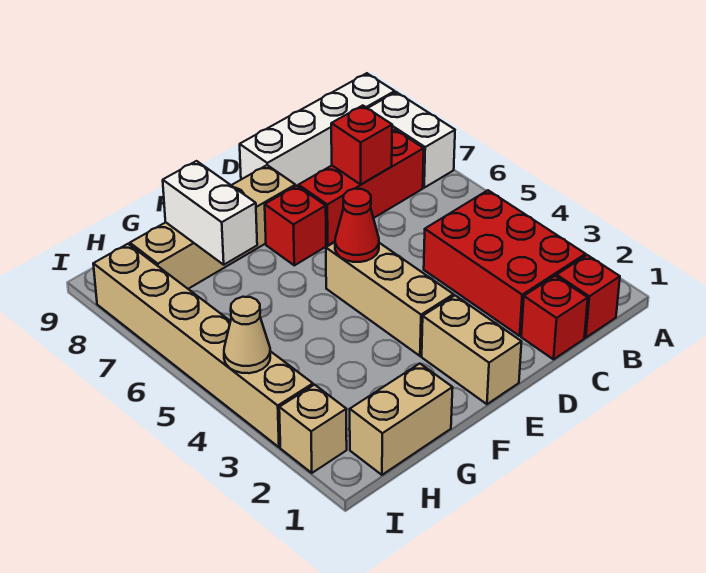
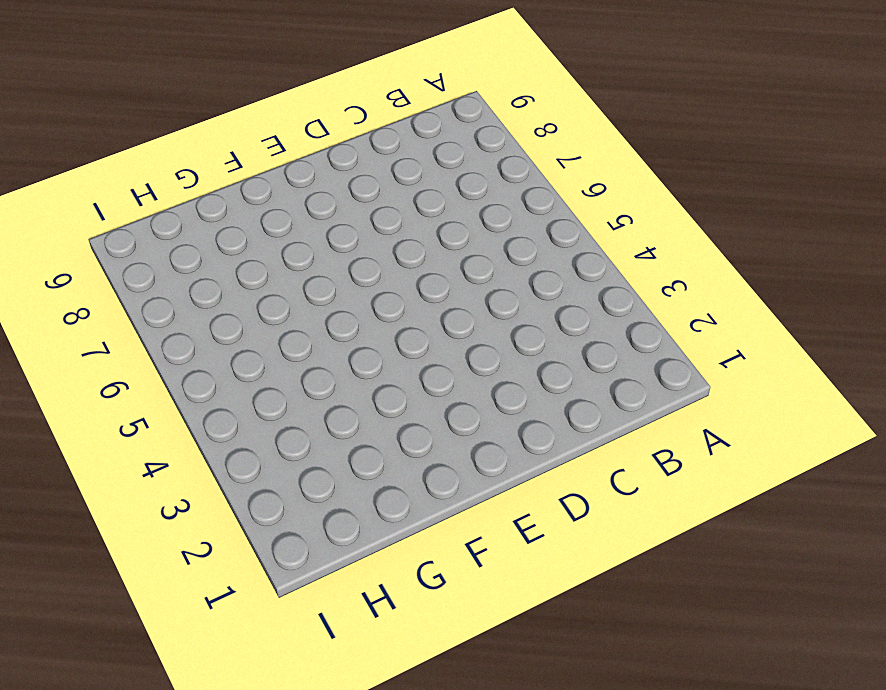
none -> white 1x2 brick [368,92,455,188]
none -> white 1x4 brick [240,73,395,186]
none -> red 1x1 brick [556,255,620,338]

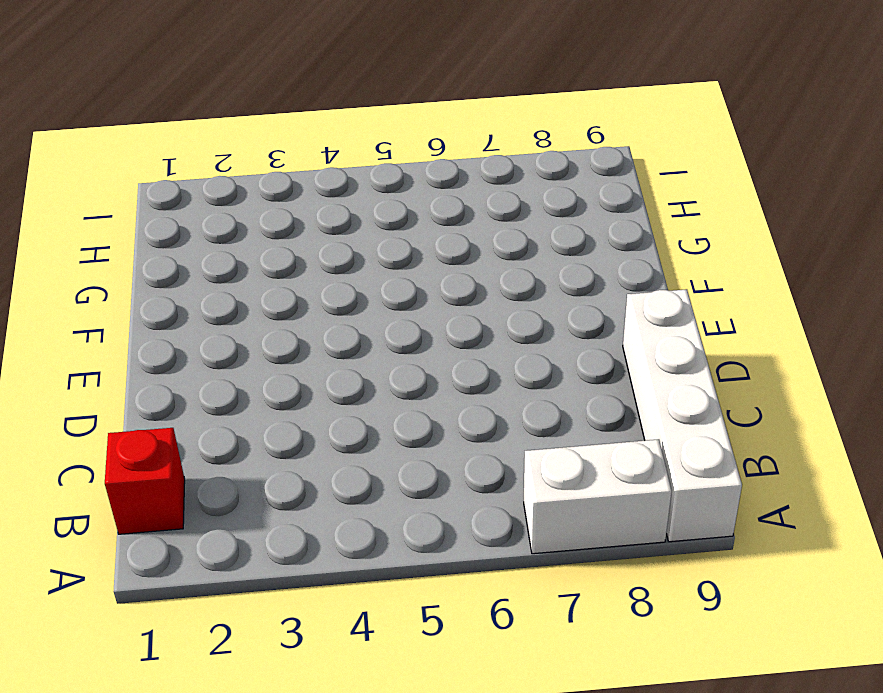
none -> red 2x3 brick [424,190,586,336]
none -> red 1x3 brick [298,129,424,245]
none -> red 1x1 brick [521,276,588,359]

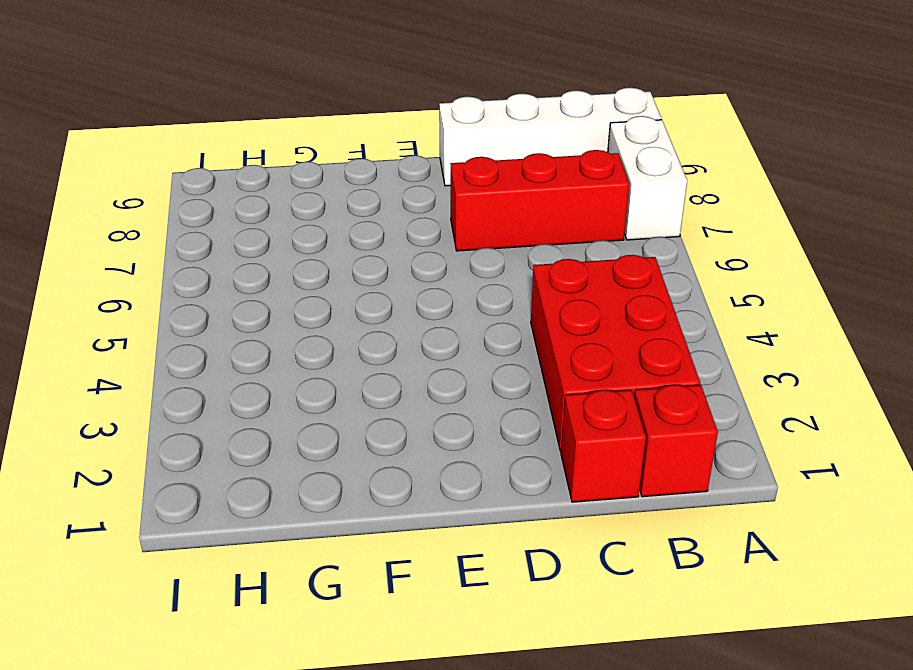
none -> tan 1x2 brick [422,296,522,404]
none -> tan 1x3 brick [326,242,454,356]
none -> red 1x1 brick [265,186,326,265]

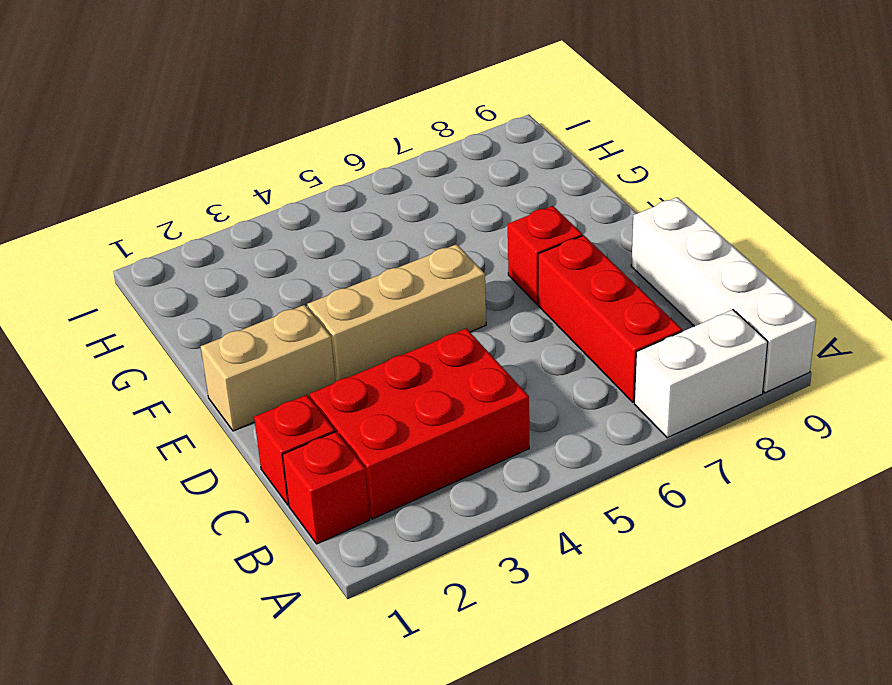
none -> tan 1x4 brick [130,165,295,289]
none -> tan 1x2 brick [350,364,453,475]
none -> tan 1x1 brick [279,385,347,473]

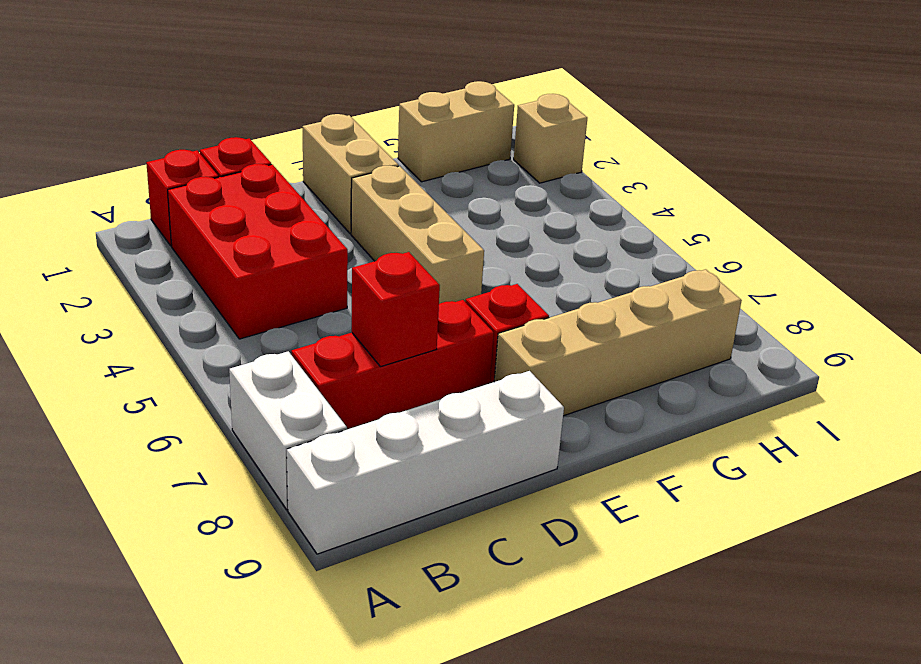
none -> tan 1x6 brick [93,244,313,447]
none -> red 1x1 cone [335,189,379,262]
none -> white 1x2 brick [163,161,257,265]

